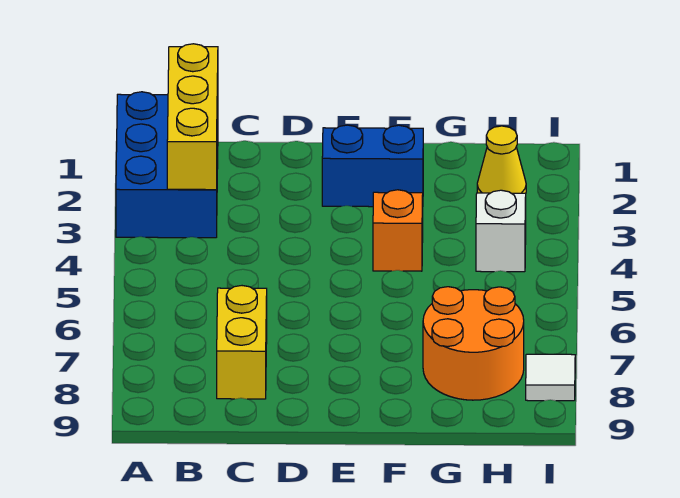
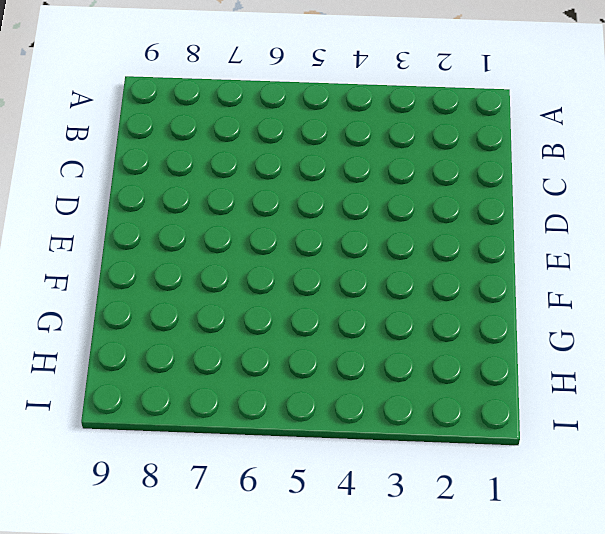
none -> blue 2x3 brick [116,92,218,238]
none -> yellow 1x2 brick [217,286,267,399]

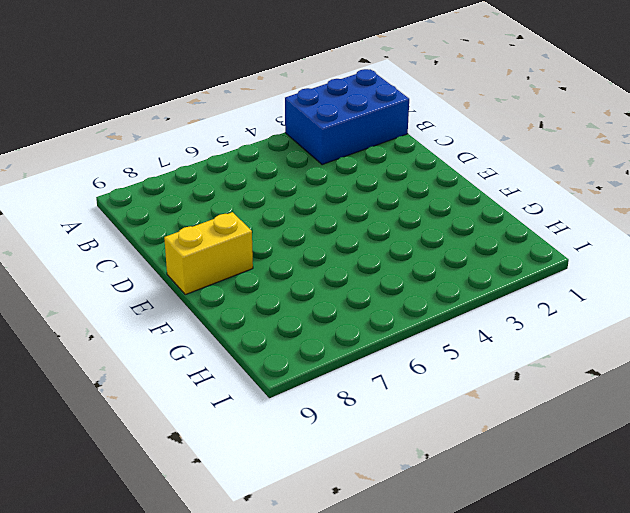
yellow 1x2 brick [164,212,253,295] -> yellow 1x2 brick moved to [217,286,267,399]
none -> blue 1x2 brick [322,125,423,207]
none -> orange 1x1 brick [373,190,423,271]

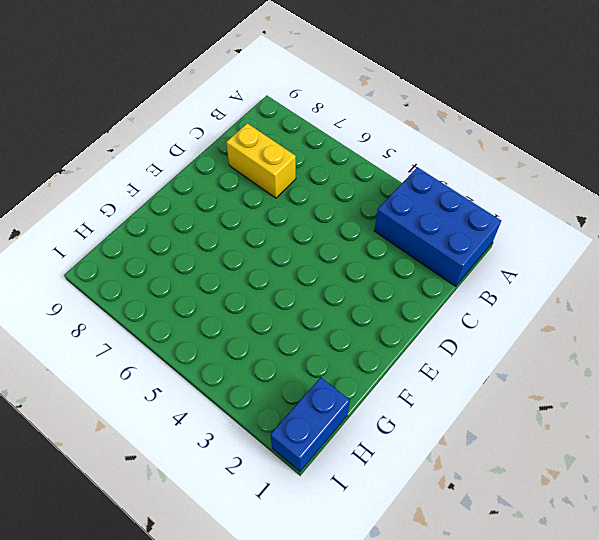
blue 1x2 brick [271,377,350,471] -> blue 1x2 brick moved to [322,125,423,207]
none -> orange 1x1 brick [373,190,423,271]
none -> orange 2x2 round brick [423,287,524,400]

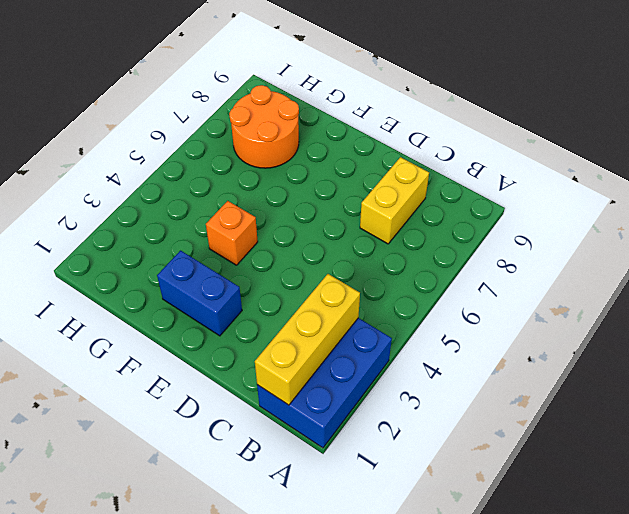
none -> yellow 1x1 cone [477,126,526,193]
none -> white 1x1 brick [476,190,526,272]

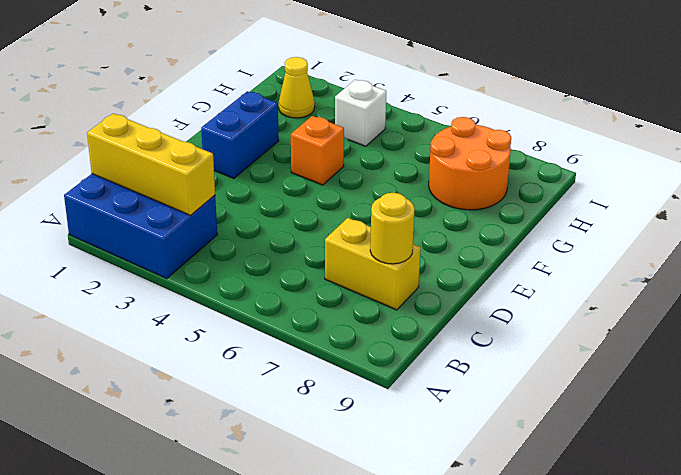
yellow 1x1 round brick [370,193,415,264] -> none
none -> white 1x1 tile [526,354,575,401]

